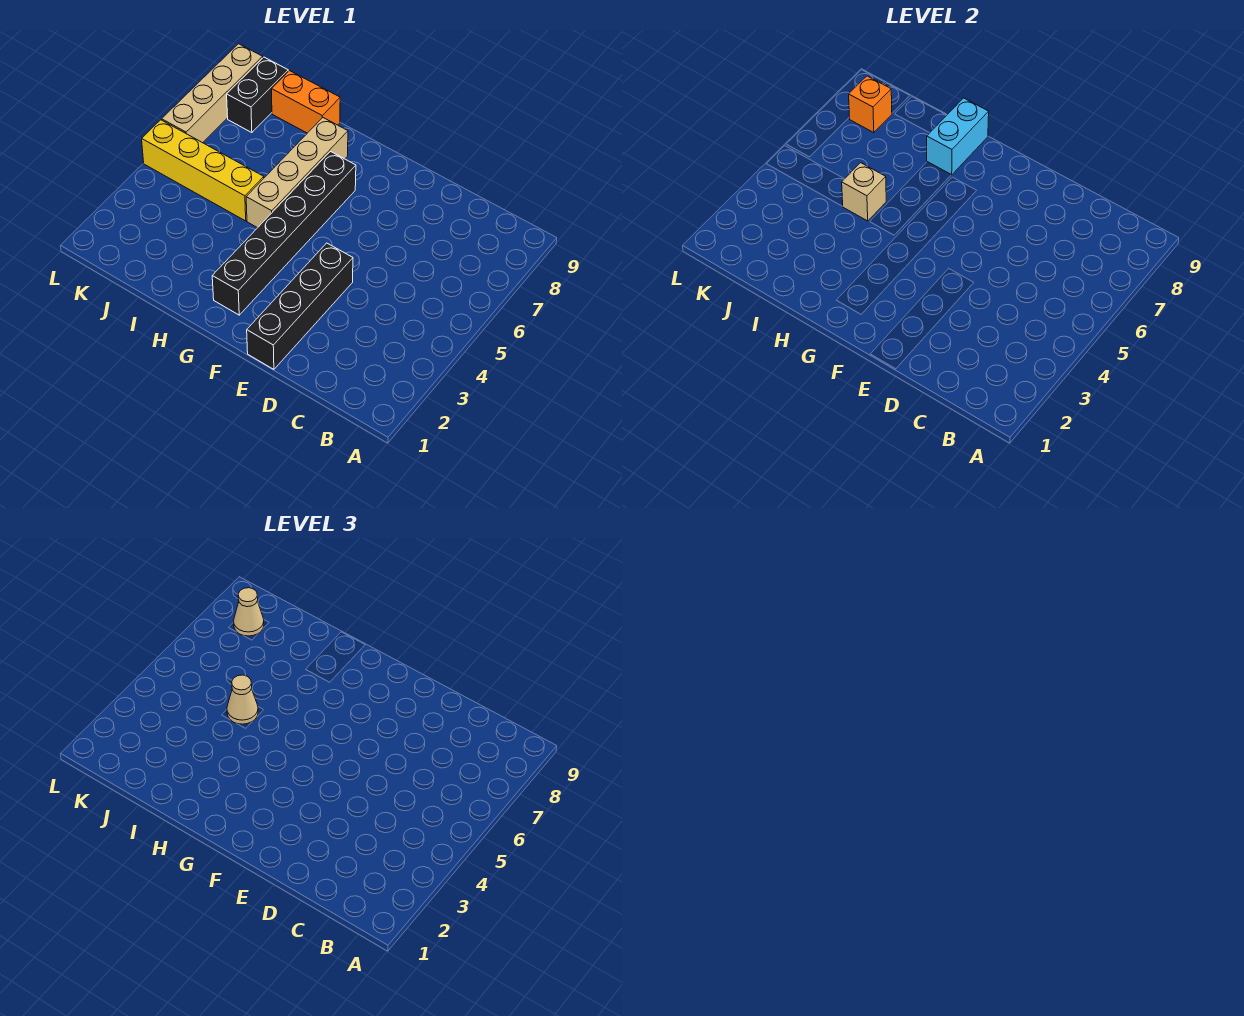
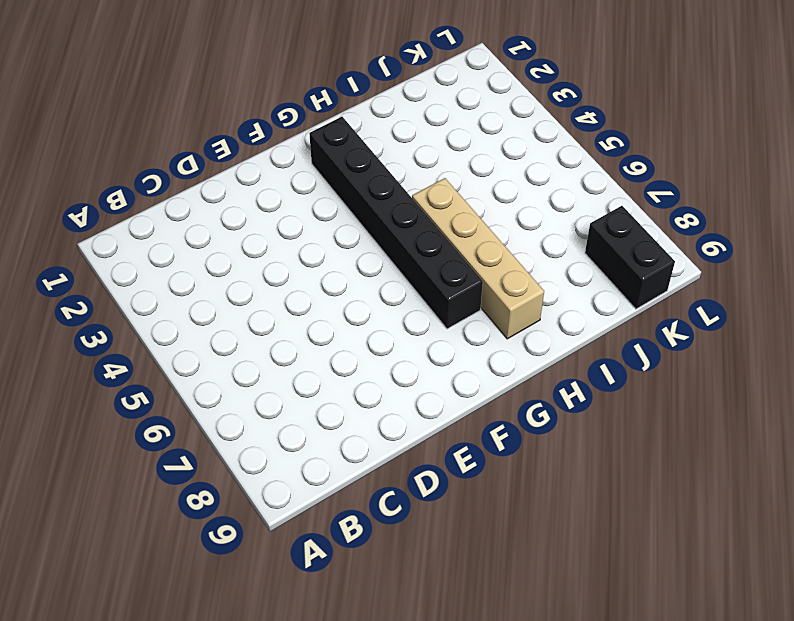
none -> black 1x4 brick [247,243,353,369]
none -> yellow 1x4 brick [142,120,264,221]
none -> orange 1x2 brick [272,71,340,133]

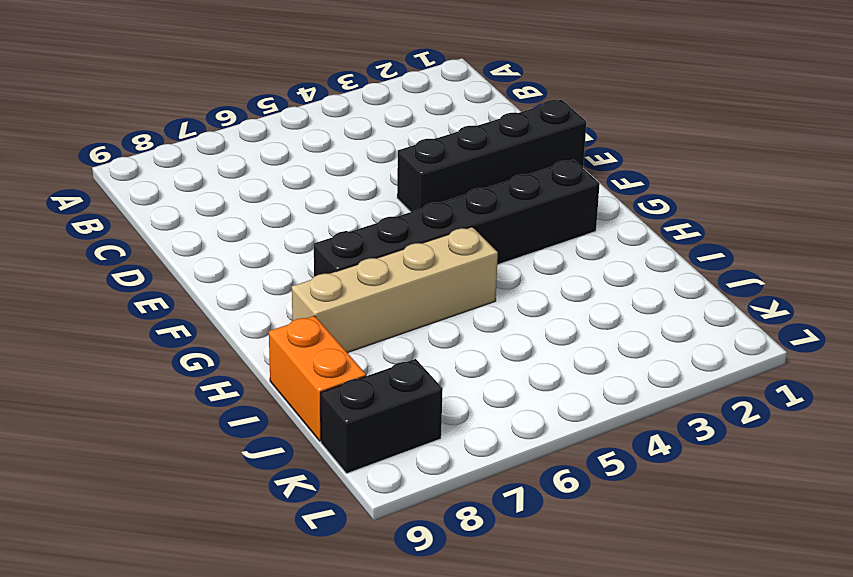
none -> yellow 1x4 brick [142,120,264,221]
none -> tan 1x4 brick [162,44,263,143]
none -> cyan 1x2 brick [927,98,989,175]

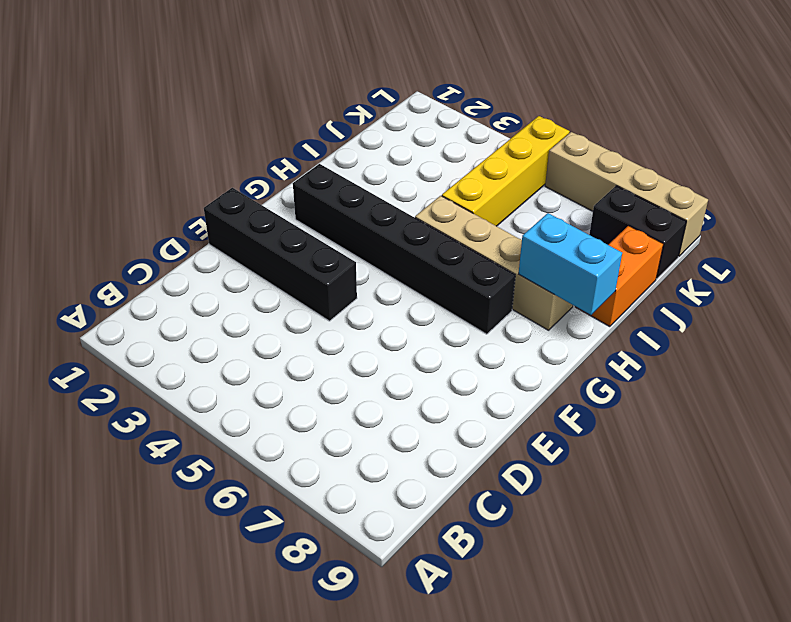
none -> tan 1x1 brick [842,163,886,221]
none -> orange 1x1 brick [849,76,892,133]
none -> tan 1x1 cone [227,675,258,724]

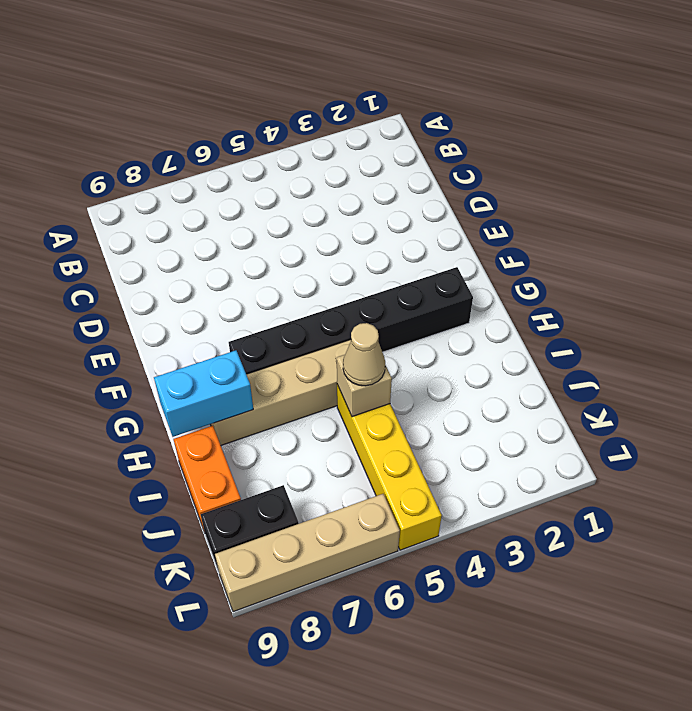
none -> black 1x4 brick [247,243,353,369]
none -> orange 1x1 brick [849,76,892,133]
none -> tan 1x1 cone [234,588,264,636]

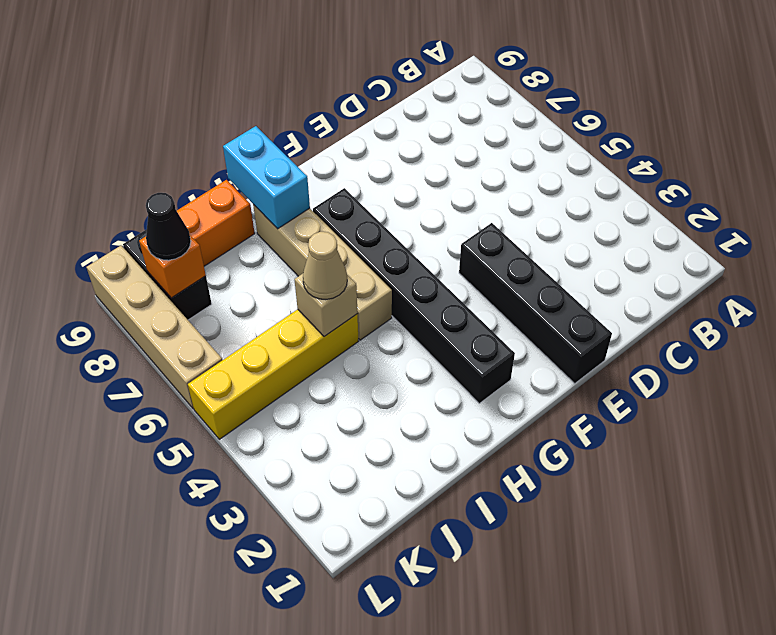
black 1x1 cone [146,193,191,260] -> tan 1x1 cone [234,588,264,636]

